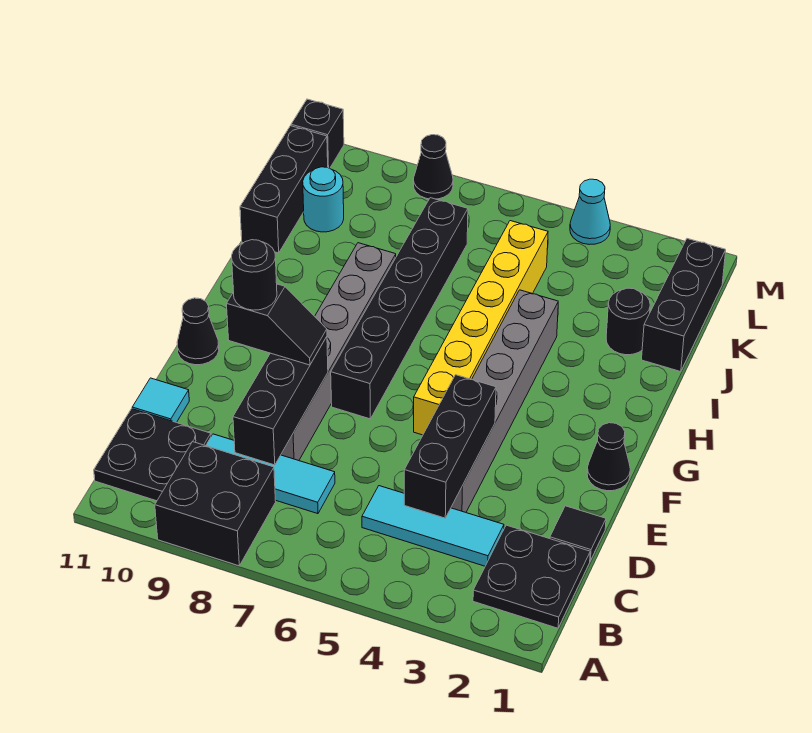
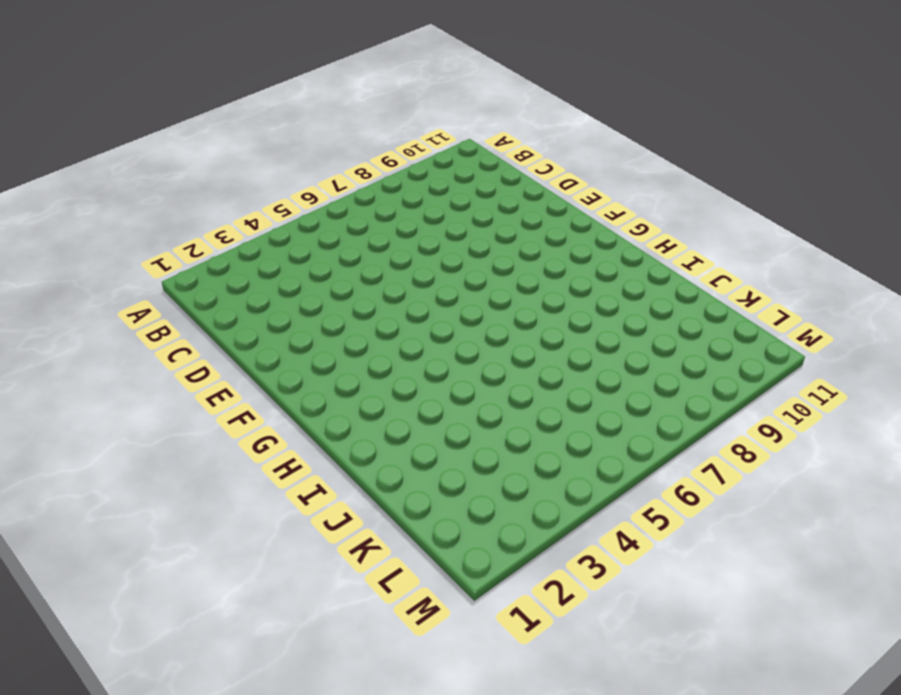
none -> black 2x2 brick [155,442,276,566]
none -> black 2x2 plate [473,525,590,628]
none -> black 2x2 plate [94,409,211,501]

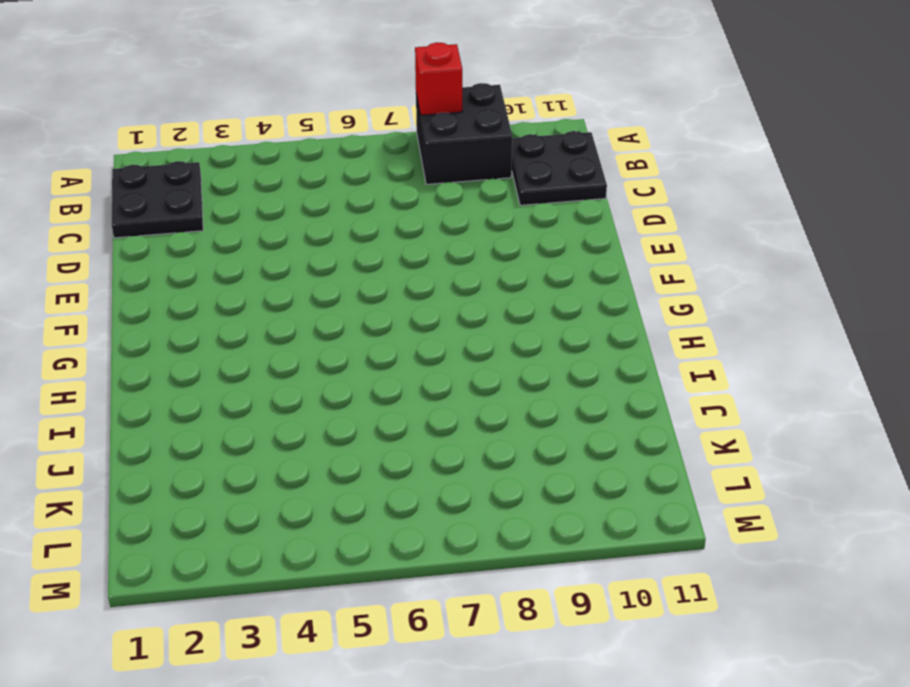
red 1x1 brick [415,43,462,115] -> none
none -> cyan 1x3 tile [362,486,504,566]
none -> cyan 1x3 tile [206,434,335,514]
none -> black 1x1 tile [550,506,606,561]

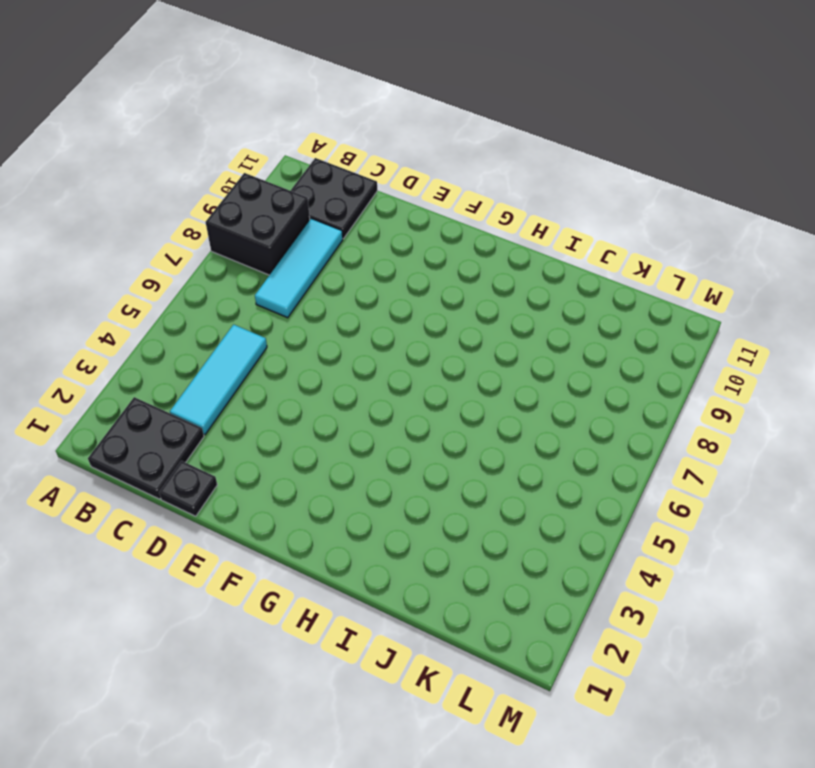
black 1x1 plate [159,461,217,516] -> black 1x1 tile [550,506,606,561]
none -> grey 1x6 brick [451,290,558,512]
none -> grey 1x6 brick [281,243,396,461]
none -> cyan 1x1 tile [132,378,189,422]

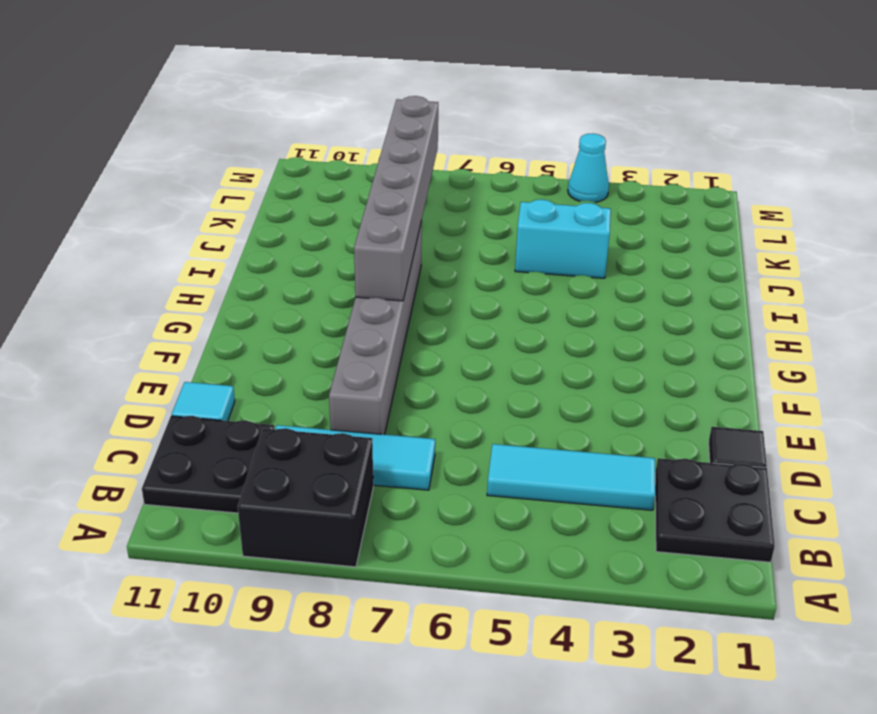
grey 1x6 brick [354,96,438,301] -> grey 1x6 brick moved to [451,290,558,512]
cyan 1x2 brick [515,199,611,278] -> yellow 1x6 brick [414,221,548,435]
none -> black 1x1 cone [587,423,630,491]
none -> black 1x6 brick [331,198,468,419]
none -> black 1x1 cone [177,298,219,365]

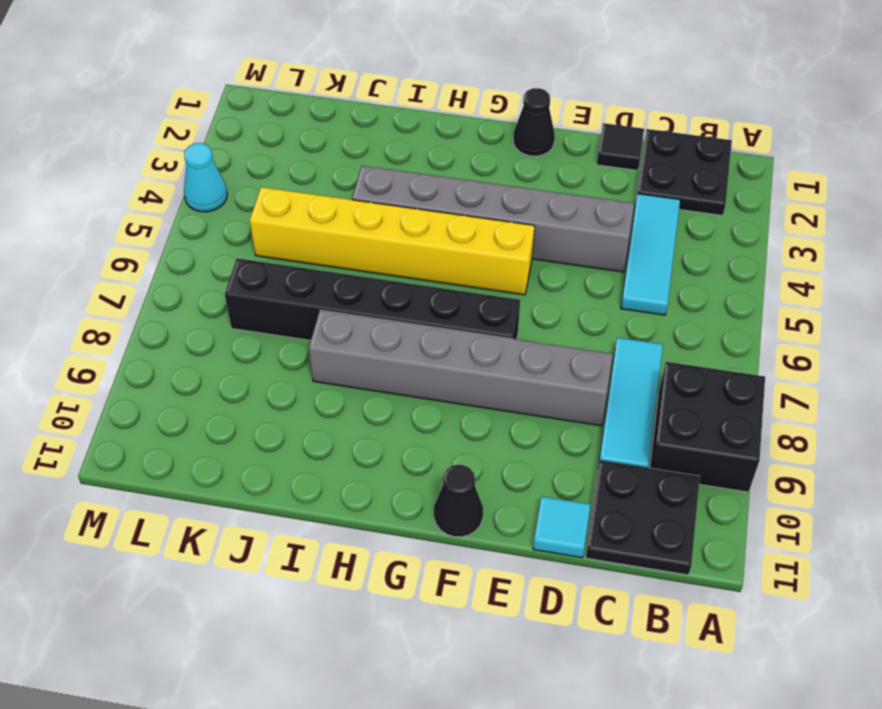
none -> black 1x3 brick [642,239,726,372]
none -> black 1x1 round brick [606,288,650,355]
none -> black 1x3 brick [240,126,328,253]

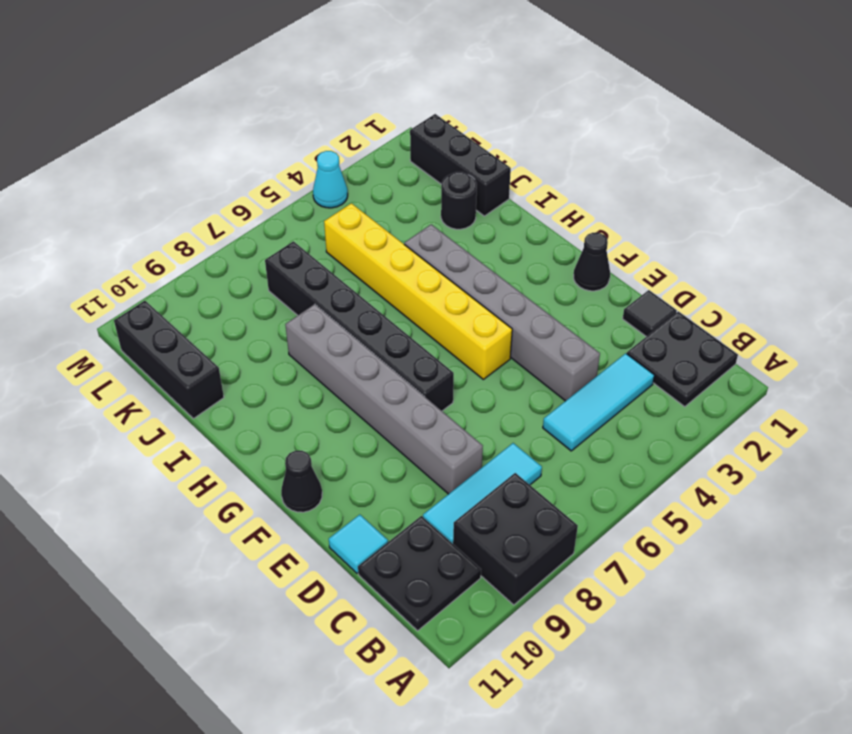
none -> cyan 1x1 round brick [303,167,344,232]
none -> black 1x1 cone [413,135,453,199]
none -> black 1x1 brick [291,99,344,168]

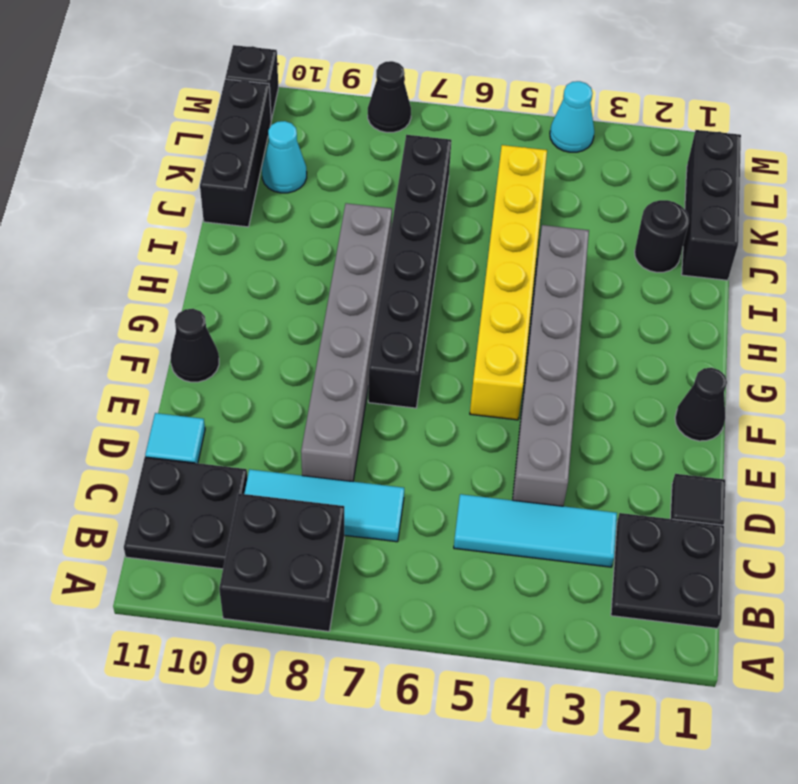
cyan 1x1 cone [262,121,307,193] -> cyan 1x1 round brick [303,167,344,232]
none -> black 1x3 brick [404,375,496,518]
none -> black 1x3 brick [233,337,328,465]
none -> black 1x2 slope [227,284,327,365]

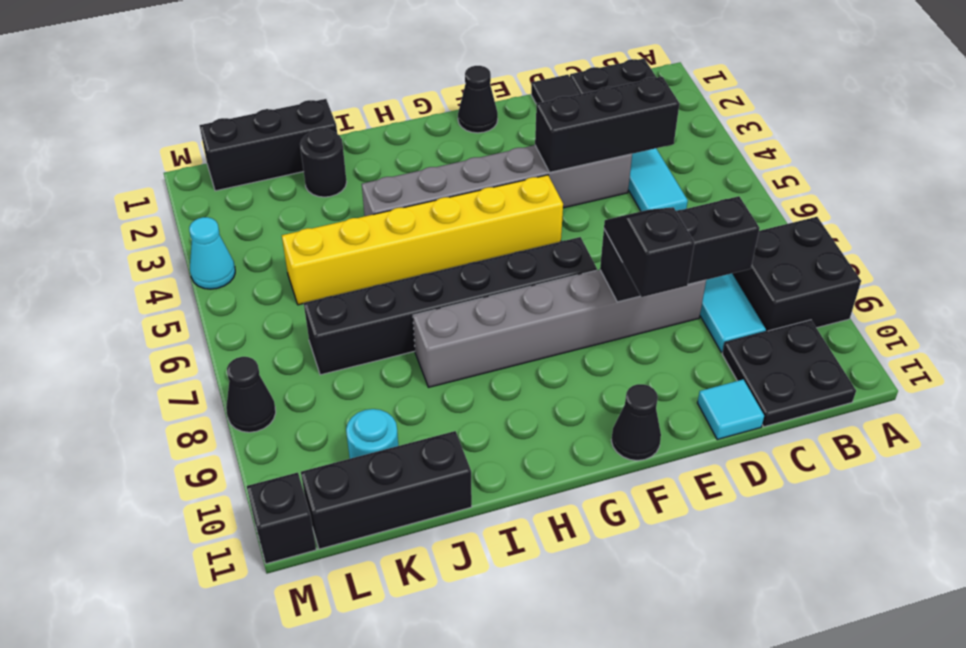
none -> black 1x1 round brick [232,240,277,310]

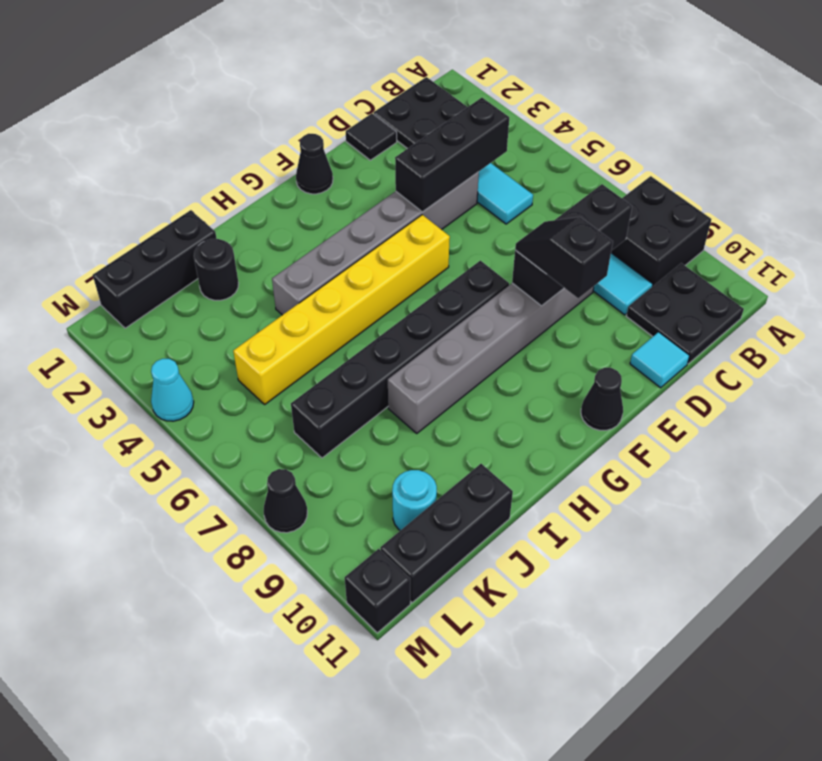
none -> black 1x1 round brick [232,240,277,310]

